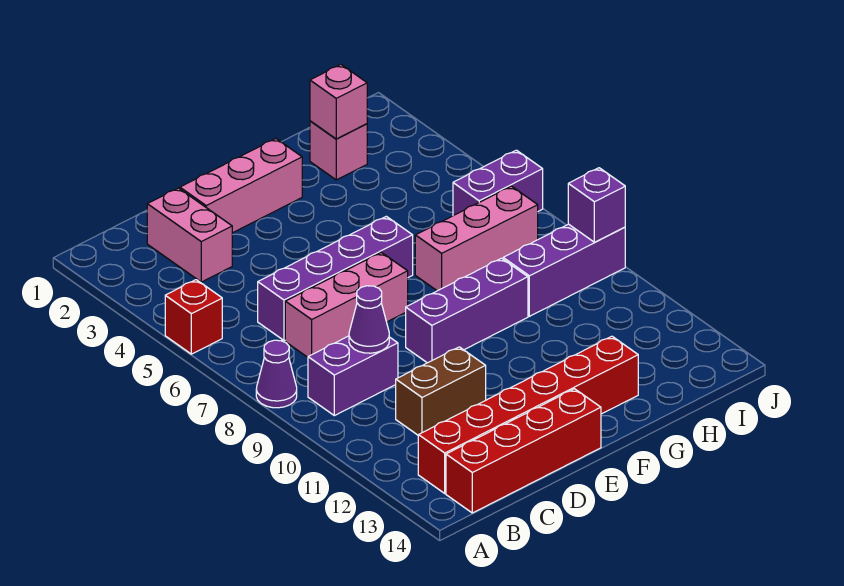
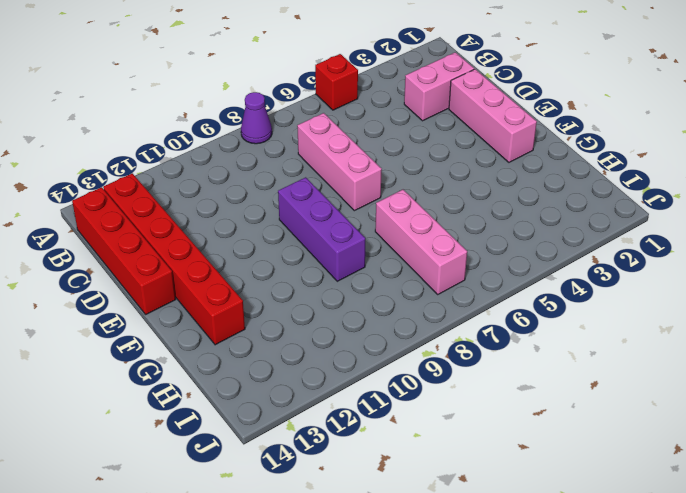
none -> purple 1x2 brick [308,336,398,416]
none -> purple 1x4 brick [258,216,413,341]
none -> brown 1x2 brick [396,347,486,435]

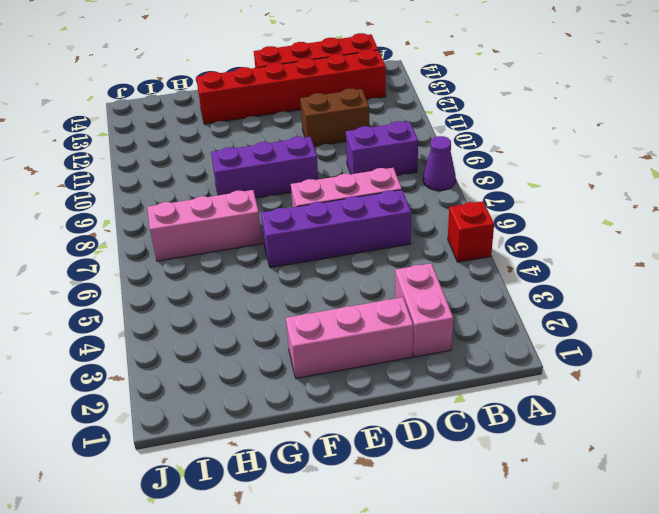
none -> pink 1x1 brick [310,121,367,180]
none -> purple 1x3 brick [503,224,625,316]
none -> purple 1x2 brick [453,150,543,216]

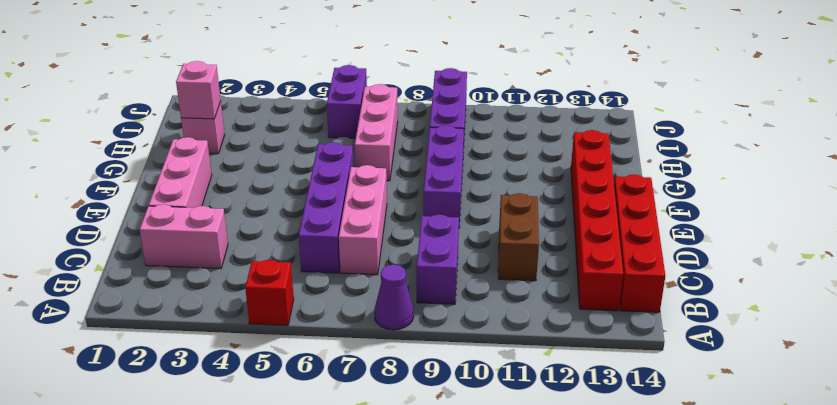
none -> purple 1x1 cone [349,286,389,353]
none -> purple 1x1 brick [568,168,625,242]

